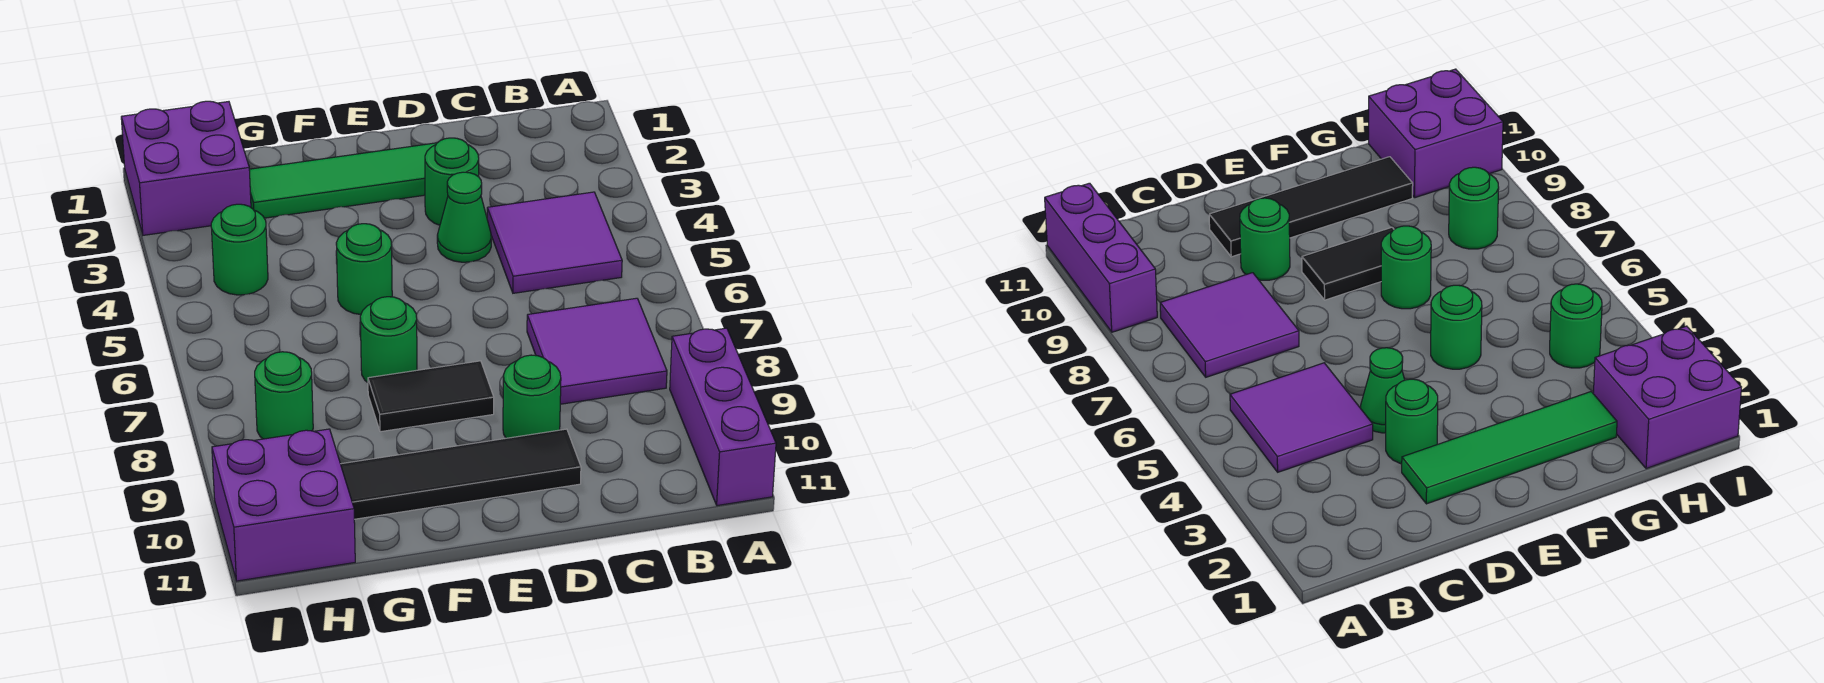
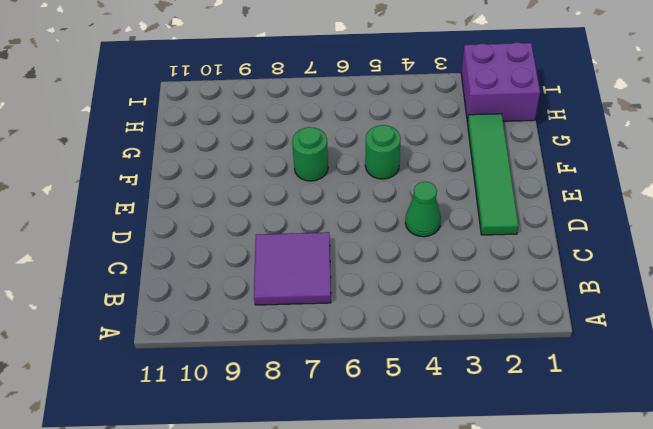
none -> purple 1x3 brick [670,328,776,506]
none -> purple 2x2 tile [487,192,622,293]
none -> green 1x1 round brick [425,138,479,225]

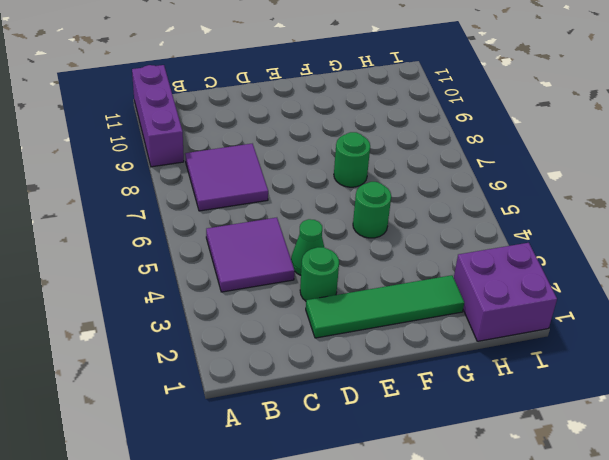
none -> green 1x1 round brick [503,355,561,438]
none -> black 1x4 tile [341,429,581,519]
none -> black 1x2 tile [368,361,494,432]

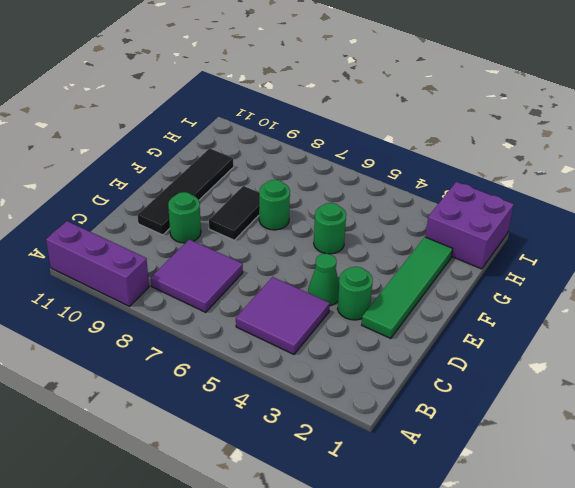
none -> green 1x1 round brick [211,204,268,295]
none -> green 1x1 round brick [255,352,313,439]
none -> purple 2x2 brick [212,429,355,581]

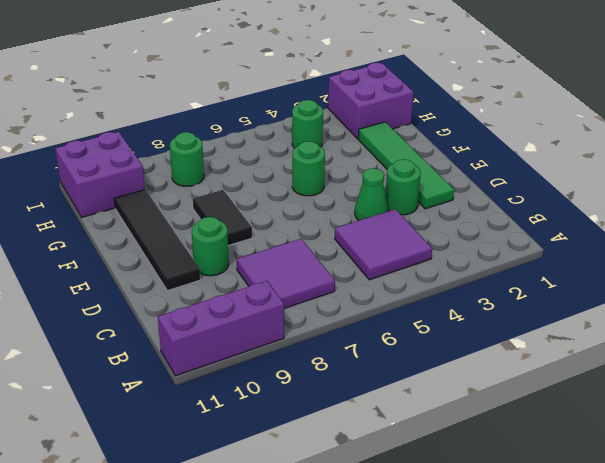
none -> green 1x1 round brick [360,297,417,382]

